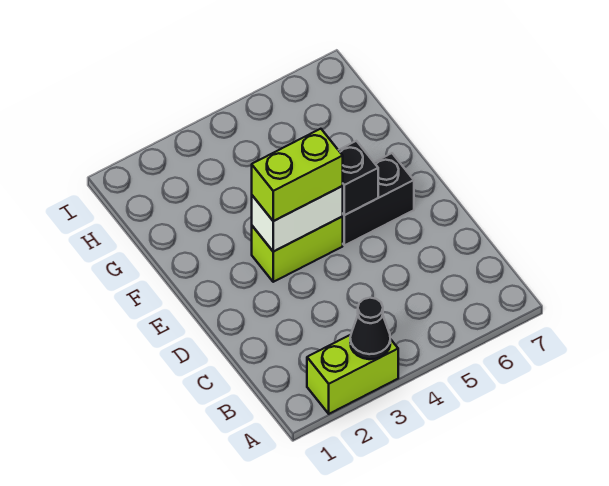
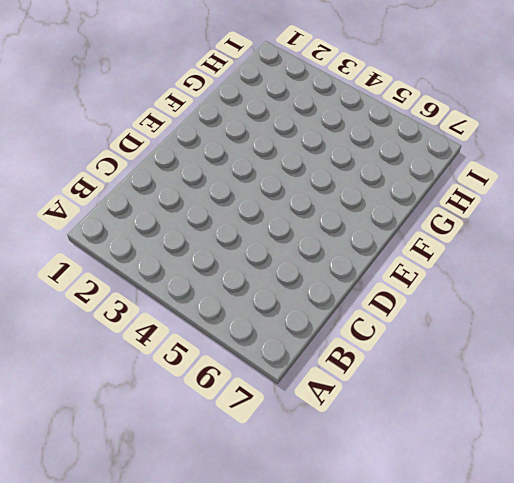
none -> lime 1x2 brick [307,335,398,414]
none -> lime 1x2 brick [252,217,343,282]

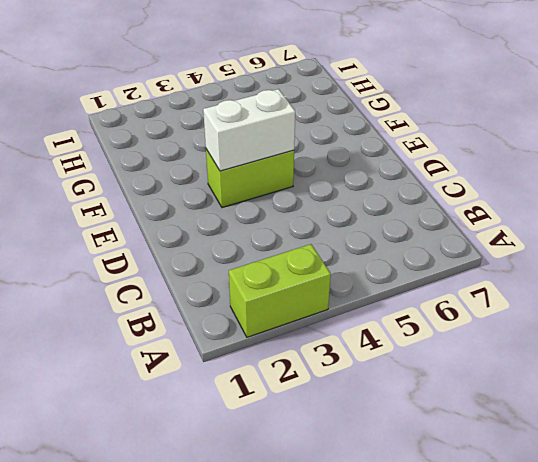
none -> black 1x2 brick [342,153,414,245]
none -> black 1x1 cone [350,298,390,359]

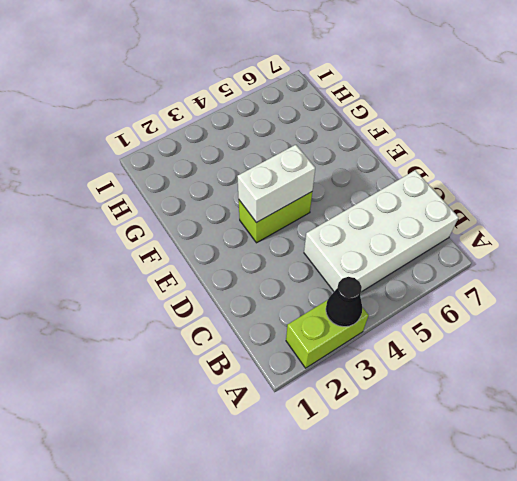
white 2x4 brick [304,170,459,292] -> none
none -> black 1x2 brick [342,153,414,245]
none -> black 1x1 brick [339,141,378,215]

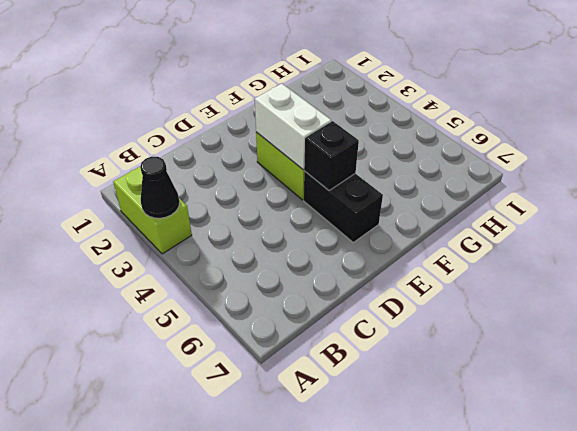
none -> lime 1x2 brick [252,129,343,221]

